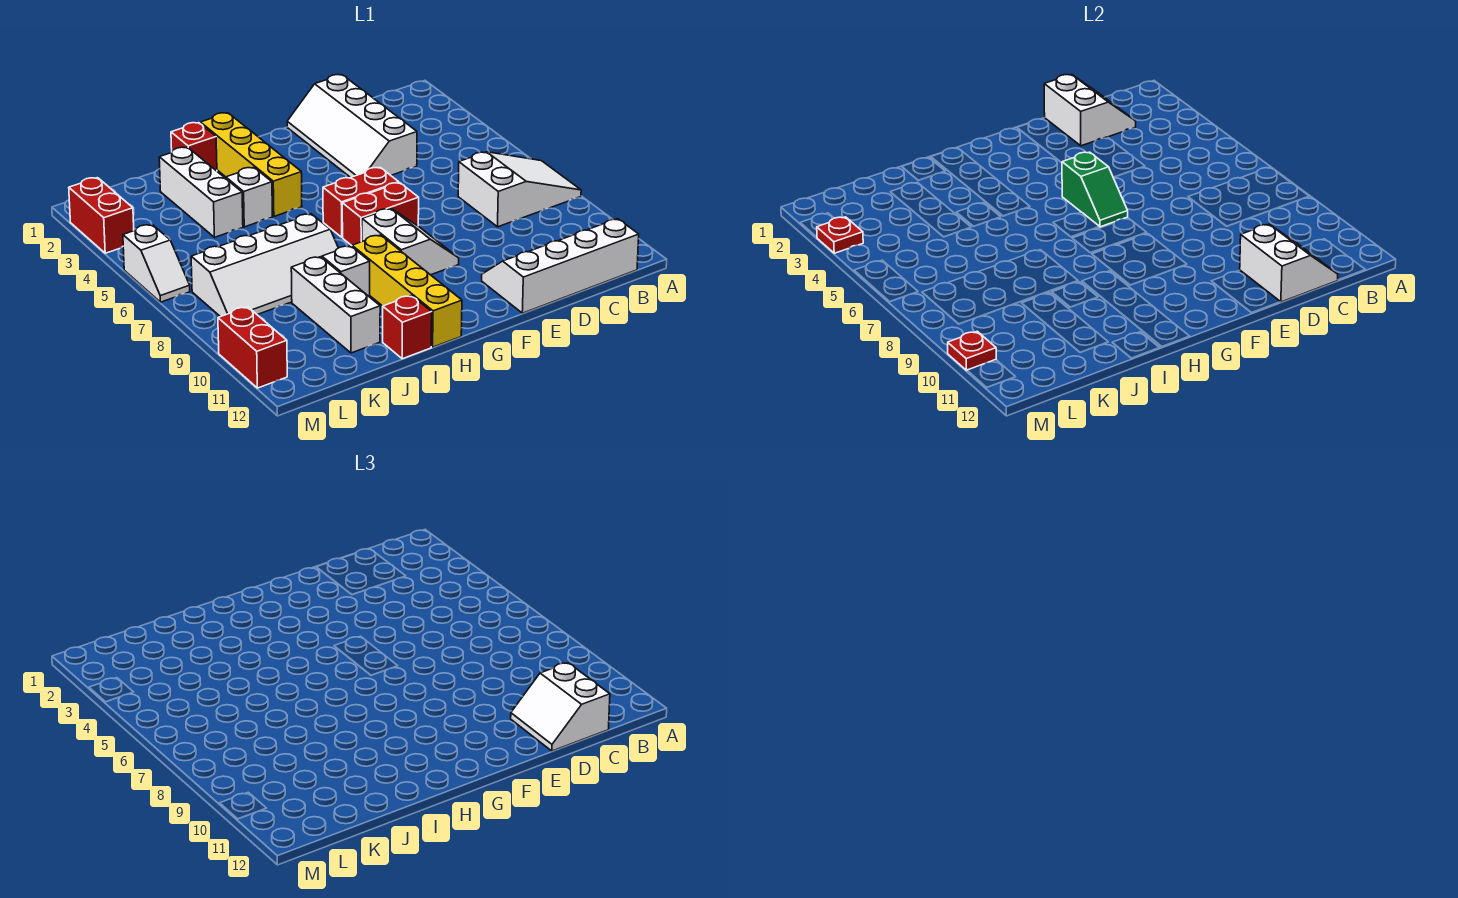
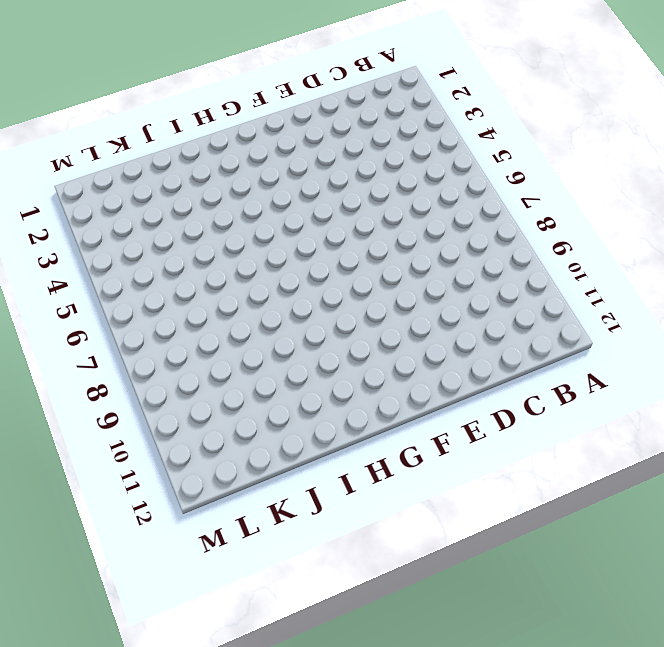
none -> white 2x3 slope [458,152,581,227]
none -> white 2x4 slope [482,219,639,313]
none -> white 2x4 slope [287,75,417,178]

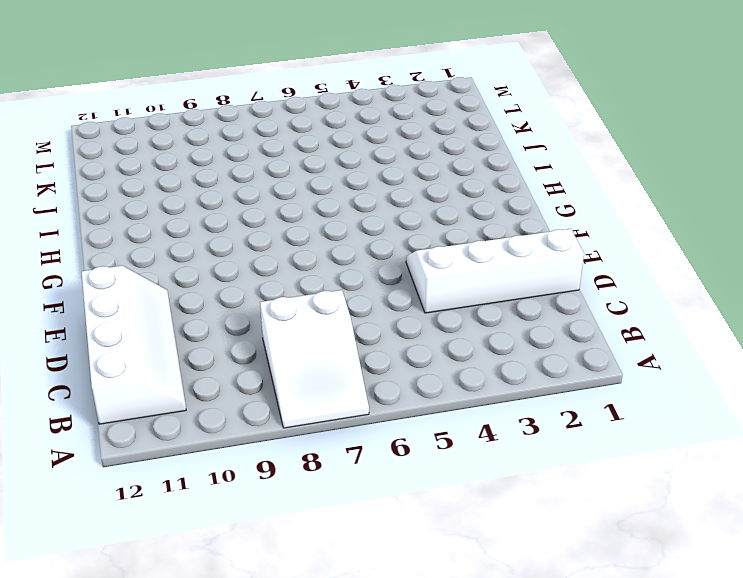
none -> red 1x2 brick [323,167,399,237]
none -> red 1x2 brick [342,183,419,246]
none -> white 2x2 slope [362,208,459,275]

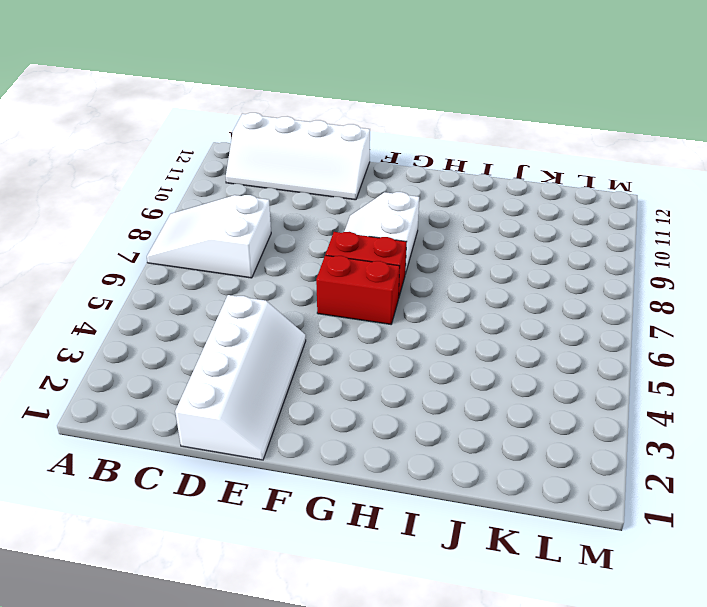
none -> yellow 1x4 brick [200,113,302,216]
none -> yellow 1x4 brick [352,235,462,347]
none -> red 1x1 brick [171,123,217,171]

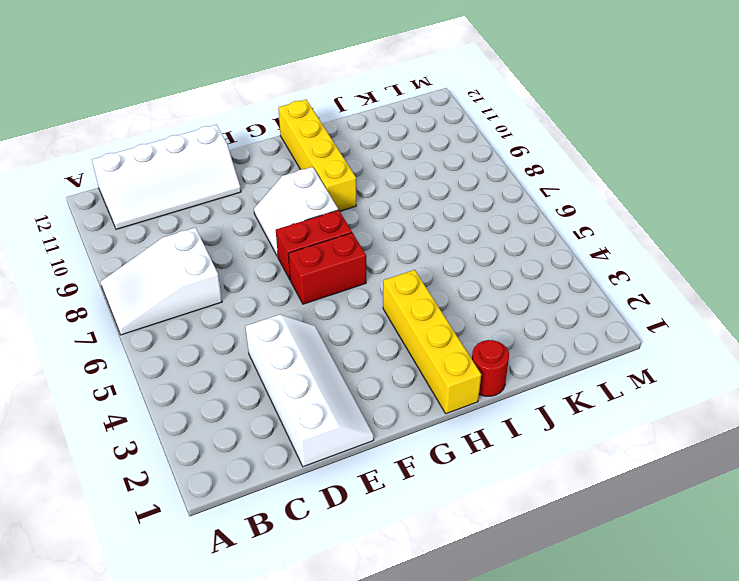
red 1x1 round brick [472,340,509,396] -> red 1x1 brick [171,123,217,171]
none -> white 1x1 brick [226,167,272,227]
none -> white 2x4 slope [191,214,338,317]
none -> white 1x1 brick [322,246,370,297]

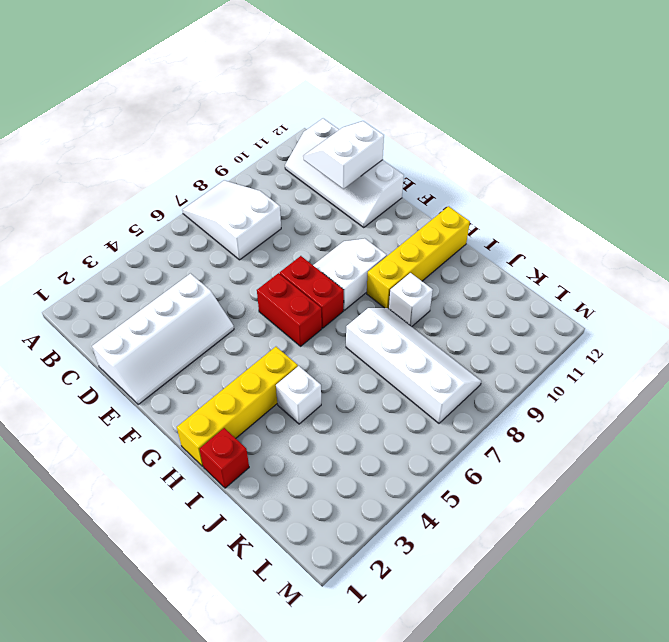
none -> red 1x1 brick [383,295,432,359]
none -> white 1x3 brick [159,147,243,237]
none -> white 1x3 brick [291,257,380,353]

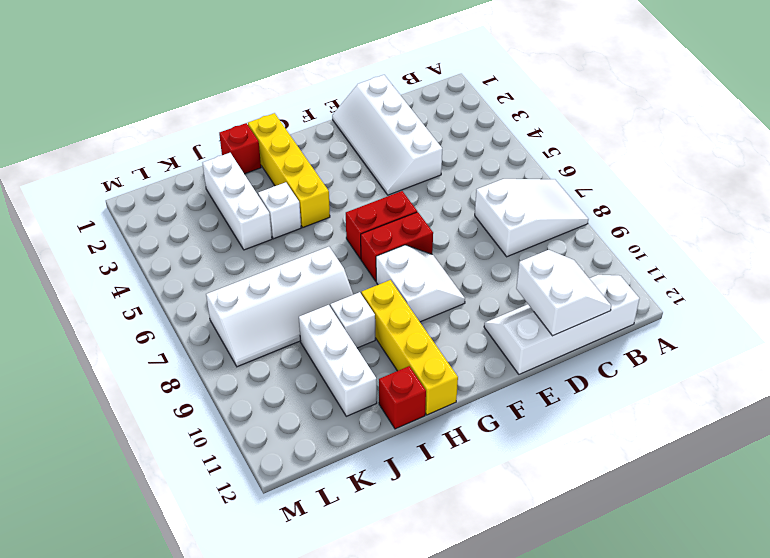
none -> red 1x2 brick [69,178,134,253]
none -> white 1x2 slope [123,225,190,302]
none -> red 1x2 brick [218,307,287,388]

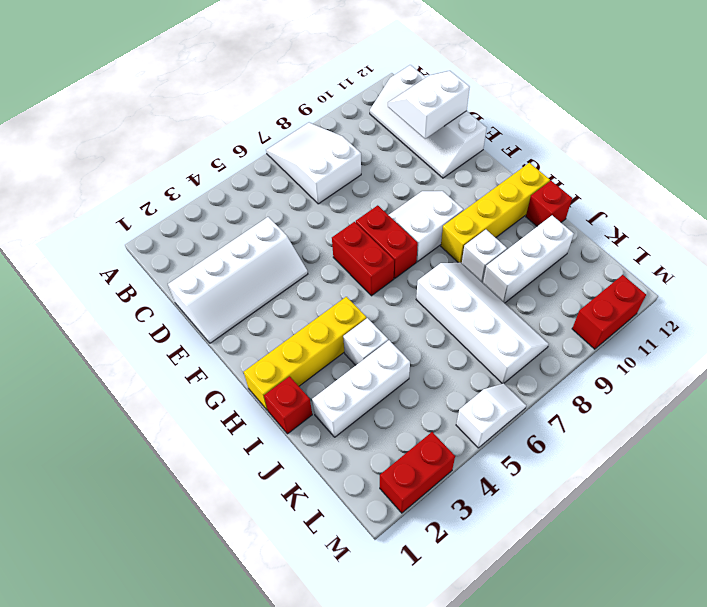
none -> white 2x2 slope [1044,74,1136,146]
none -> green 1x2 slope [1062,152,1128,227]
none -> red 1x1 plate [817,217,863,253]

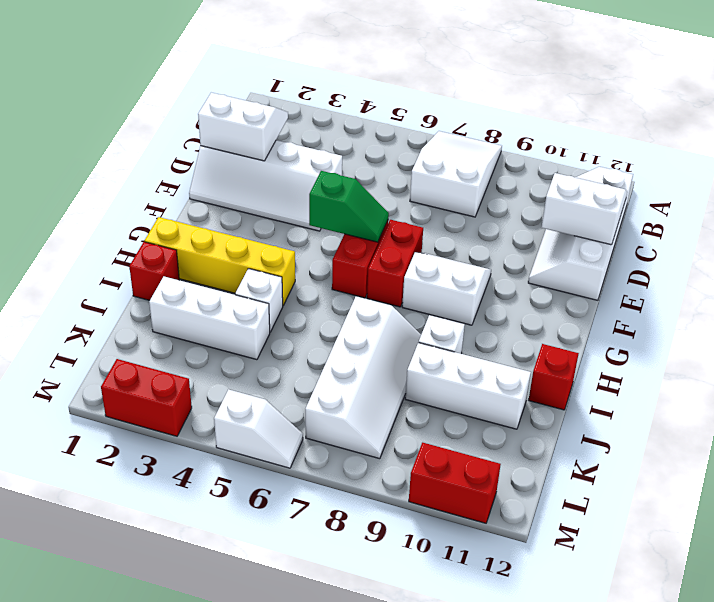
none -> yellow 1x4 brick [352,235,462,347]
none -> red 1x1 plate [817,217,863,253]
none -> red 1x1 plate [948,331,996,370]

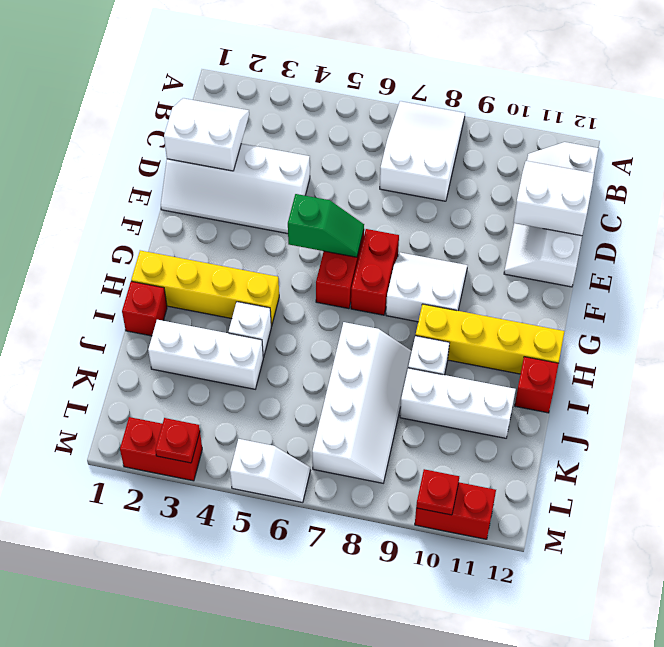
none -> white 2x2 slope [511,663,610,751]

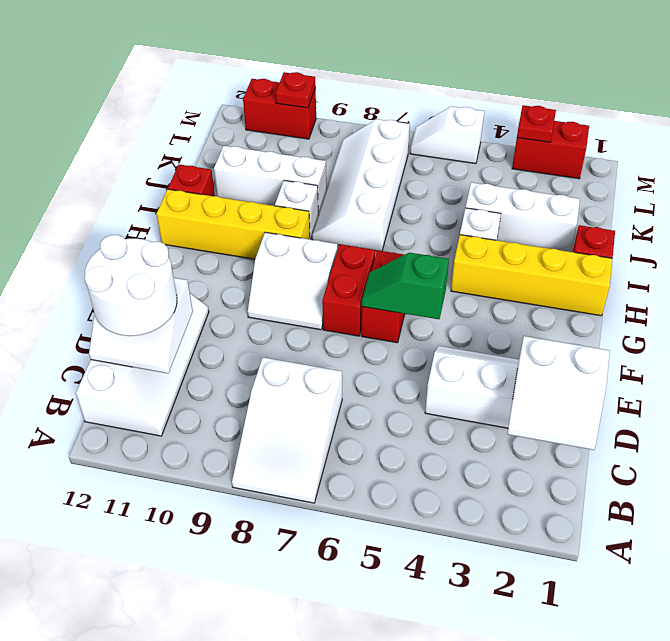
white 2x2 round brick [85,235,177,336] -> white 2x2 slope [511,663,610,751]

